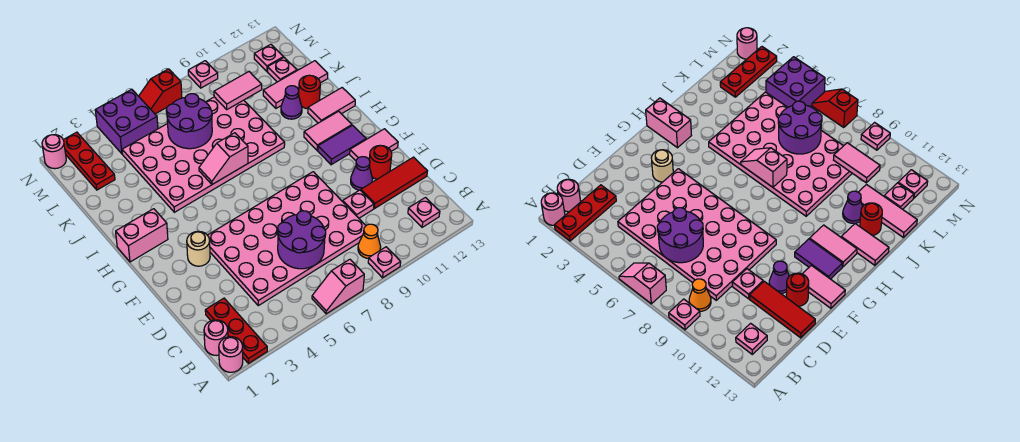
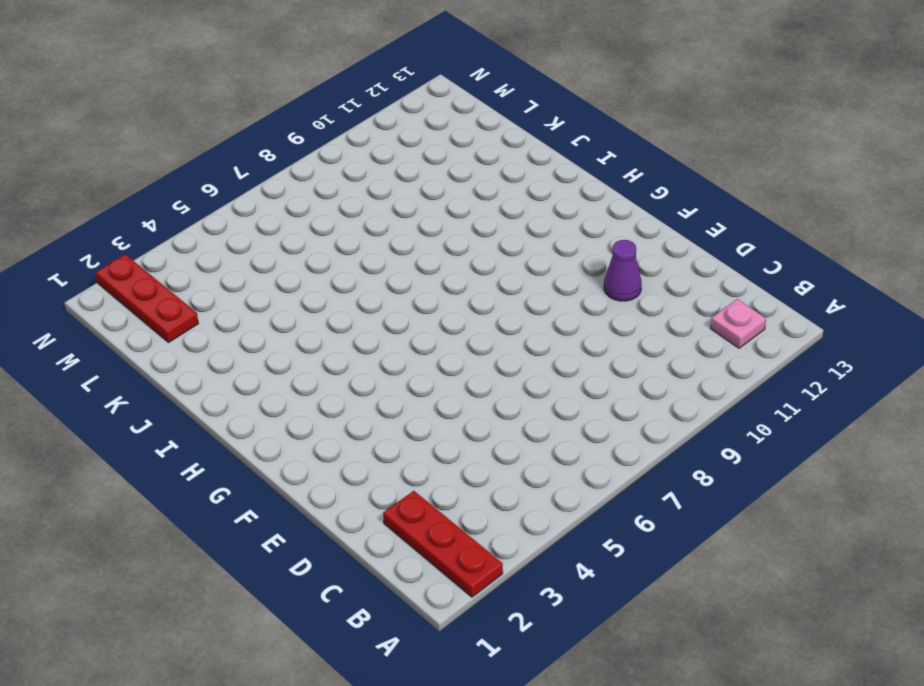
none -> pink 1x1 round brick [219,337,243,372]
none -> pink 1x2 slope [312,259,364,314]
none -> pink 1x1 plate [368,247,401,278]
none -> pink 1x1 round brick [204,320,228,355]

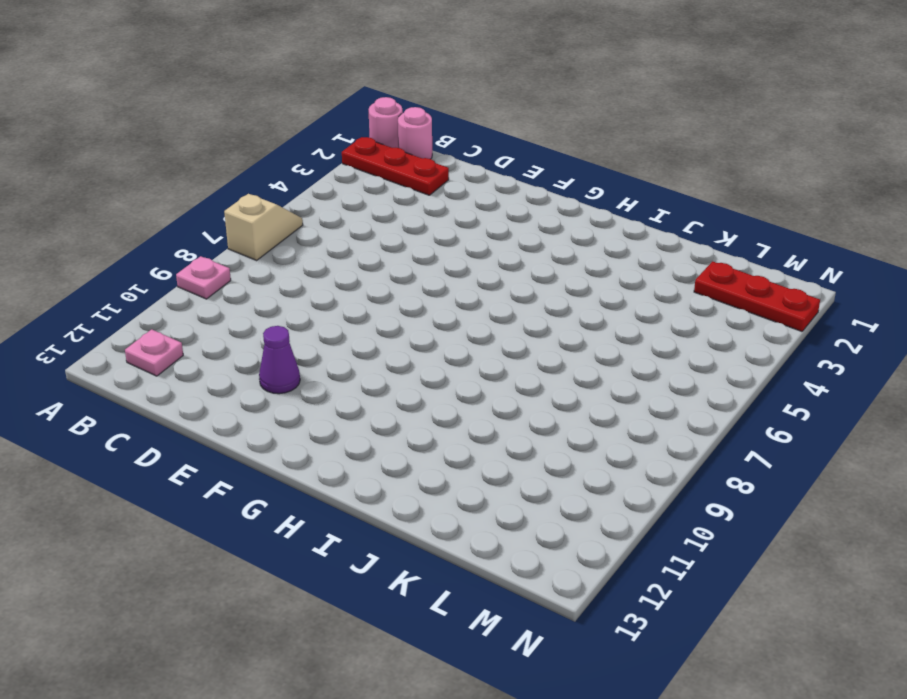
tan 1x2 slope [224,194,303,260] -> pink 1x2 slope [312,259,364,314]
none -> orange 1x1 cone [358,224,381,258]
none -> pink 4x6 plate [208,172,366,306]
none -> pink 1x1 plate [343,190,374,218]
none -> red 1x3 tile [361,157,427,209]

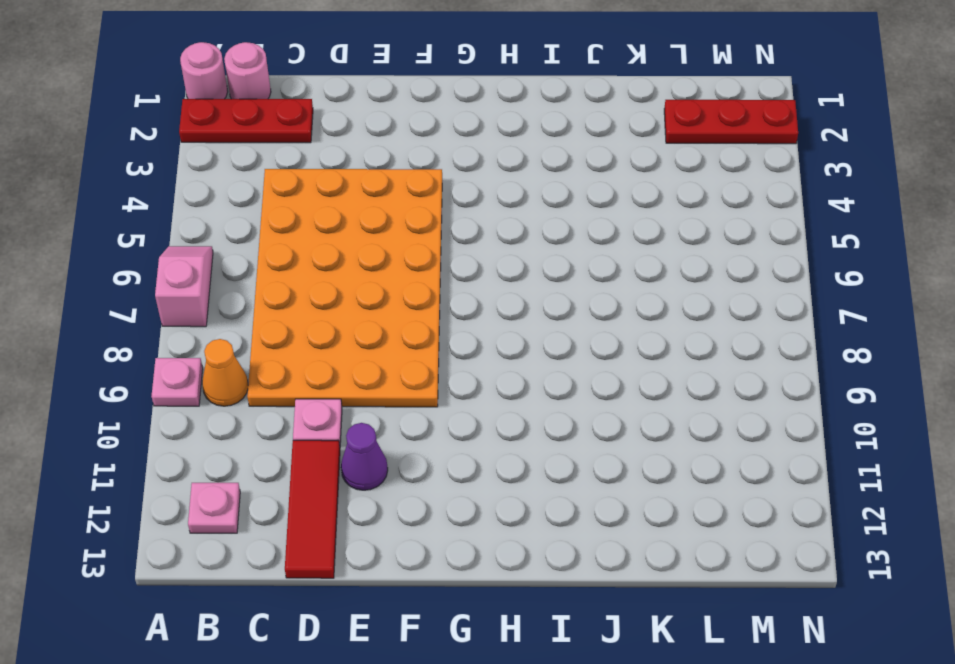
orange 4x6 plate [247,169,442,407] -> pink 4x6 plate [208,172,366,306]
none -> red 1x1 round brick [369,146,392,179]
none -> tan 1x1 round brick [187,231,210,266]
none -> pink 1x2 tile [350,129,398,161]
none -> purple 1x2 tile [318,125,366,165]

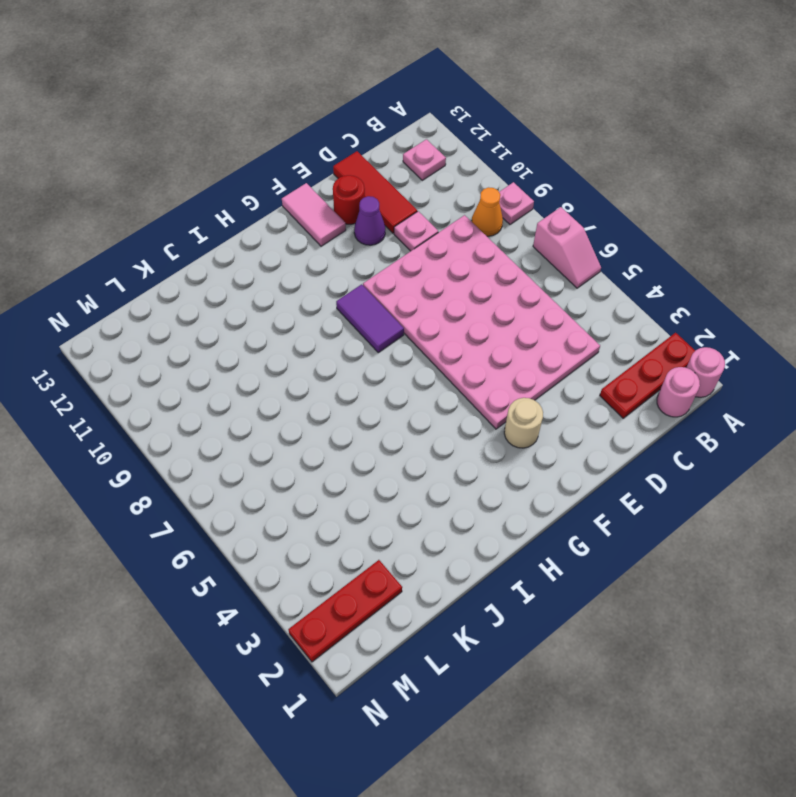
purple 1x2 tile [336,284,404,353] -> purple 1x2 tile moved to [318,125,366,165]
none -> pink 1x2 brick [116,209,168,262]
none -> pink 1x2 tile [304,111,352,150]
none -> pink 4x6 plate [122,97,285,212]
none -> pink 1x2 tile [308,88,355,123]

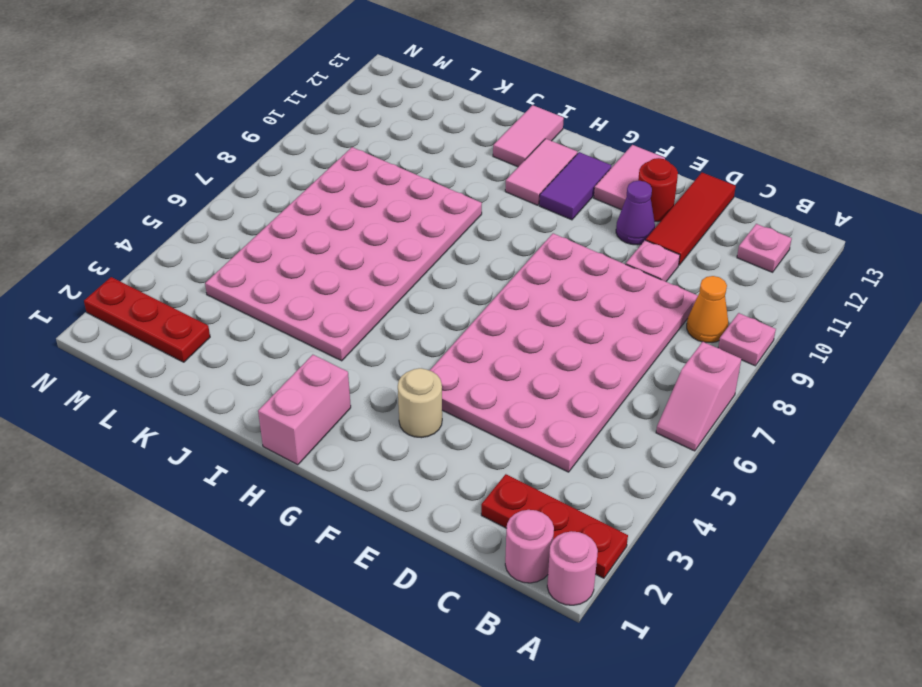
none -> purple 1x1 cone [281,86,302,119]
none -> red 1x1 round brick [298,75,320,109]
none -> pink 1x3 tile [263,61,328,108]
none -> pink 1x1 plate [267,58,297,82]

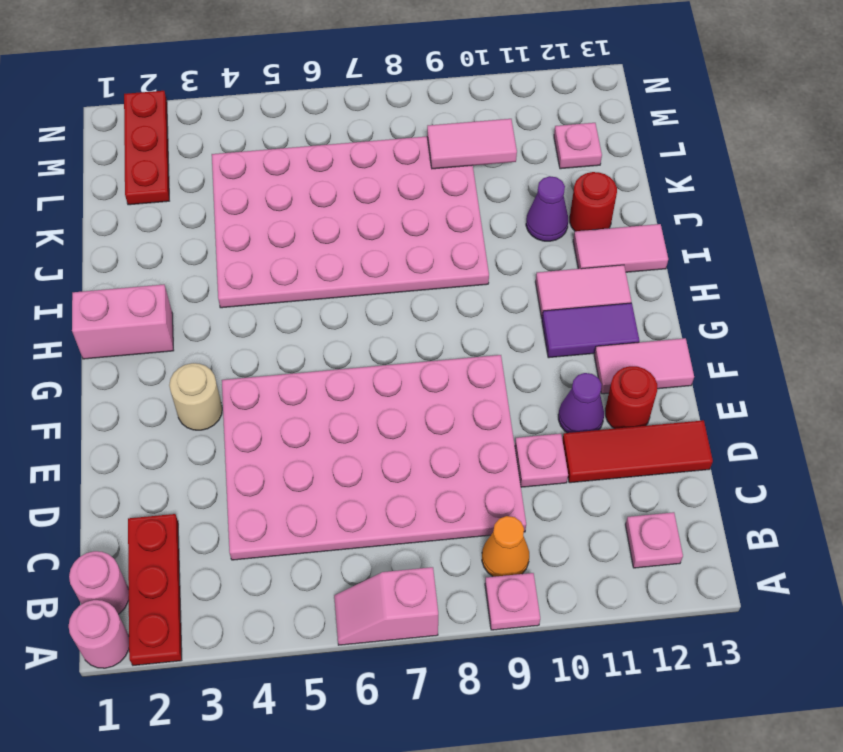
none -> pink 1x3 tile [263,61,328,108]
none -> purple 2x2 brick [95,89,158,154]
none -> pink 1x1 plate [254,44,284,71]
none -> pink 1x1 round brick [42,135,66,169]

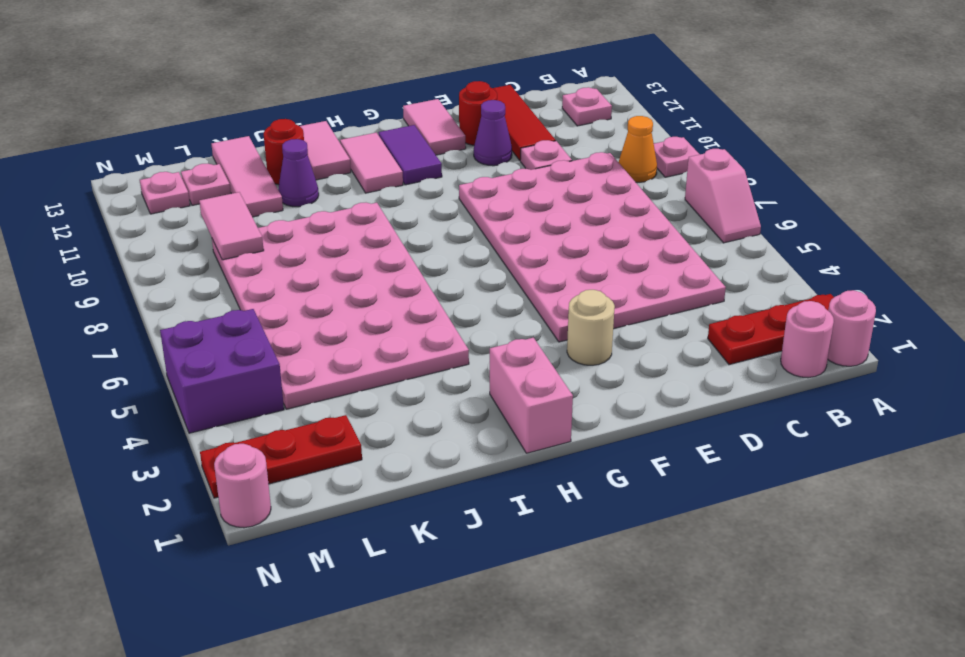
none -> red 1x2 slope [139,69,182,114]
none -> pink 1x1 plate [188,61,218,88]
none -> purple 2x2 round brick [278,211,326,269]
none -> pink 1x2 slope [199,133,248,184]

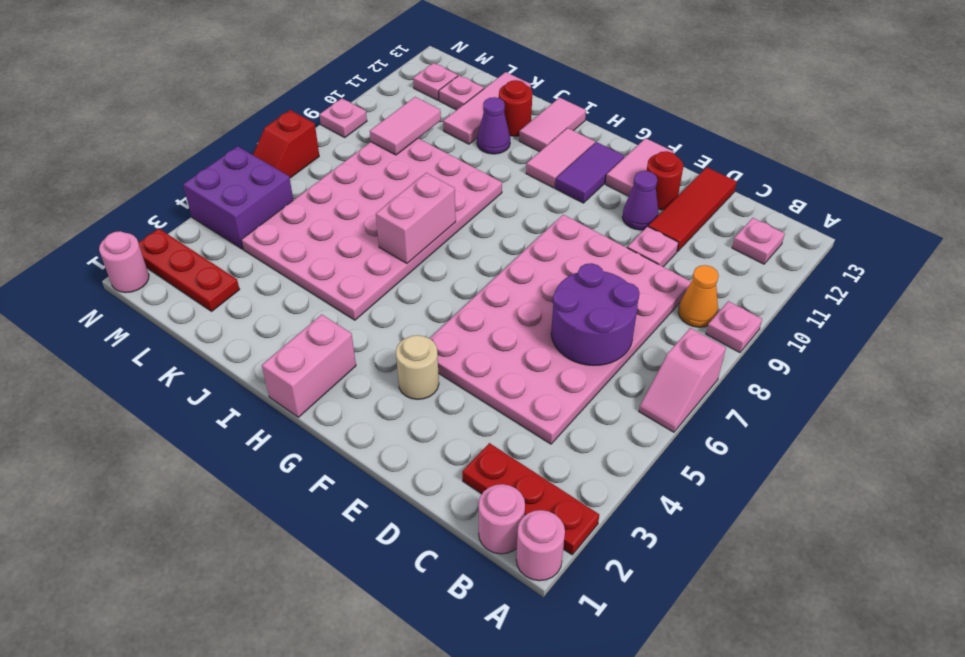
pink 1x2 brick [376,173,456,263] -> pink 1x2 slope [199,133,248,184]
none -> purple 2x2 round brick [166,94,212,149]

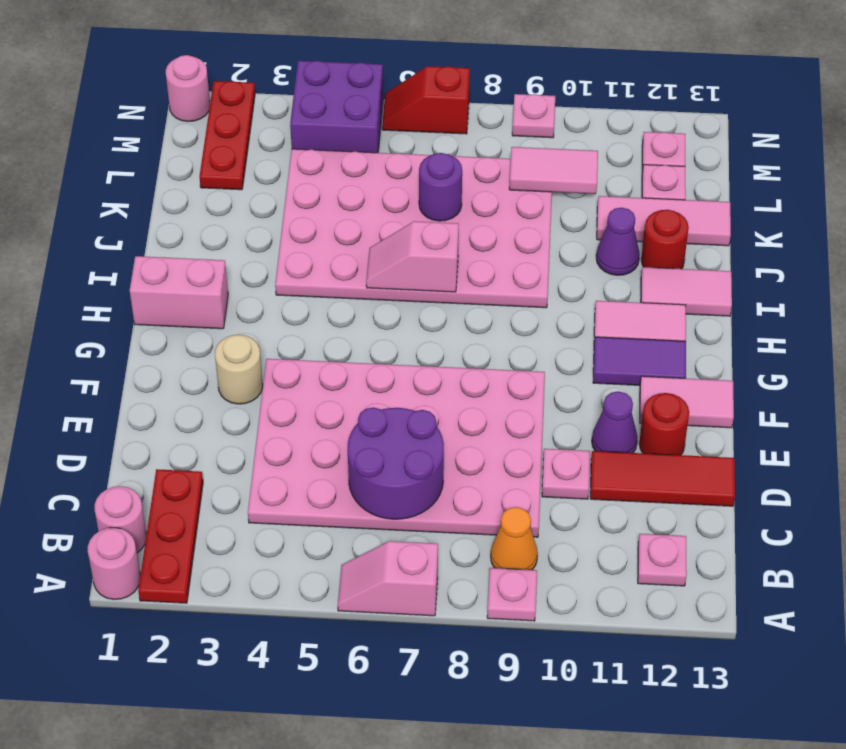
purple 1x1 round brick [419,153,462,221] -> purple 2x2 round brick [166,94,212,149]

